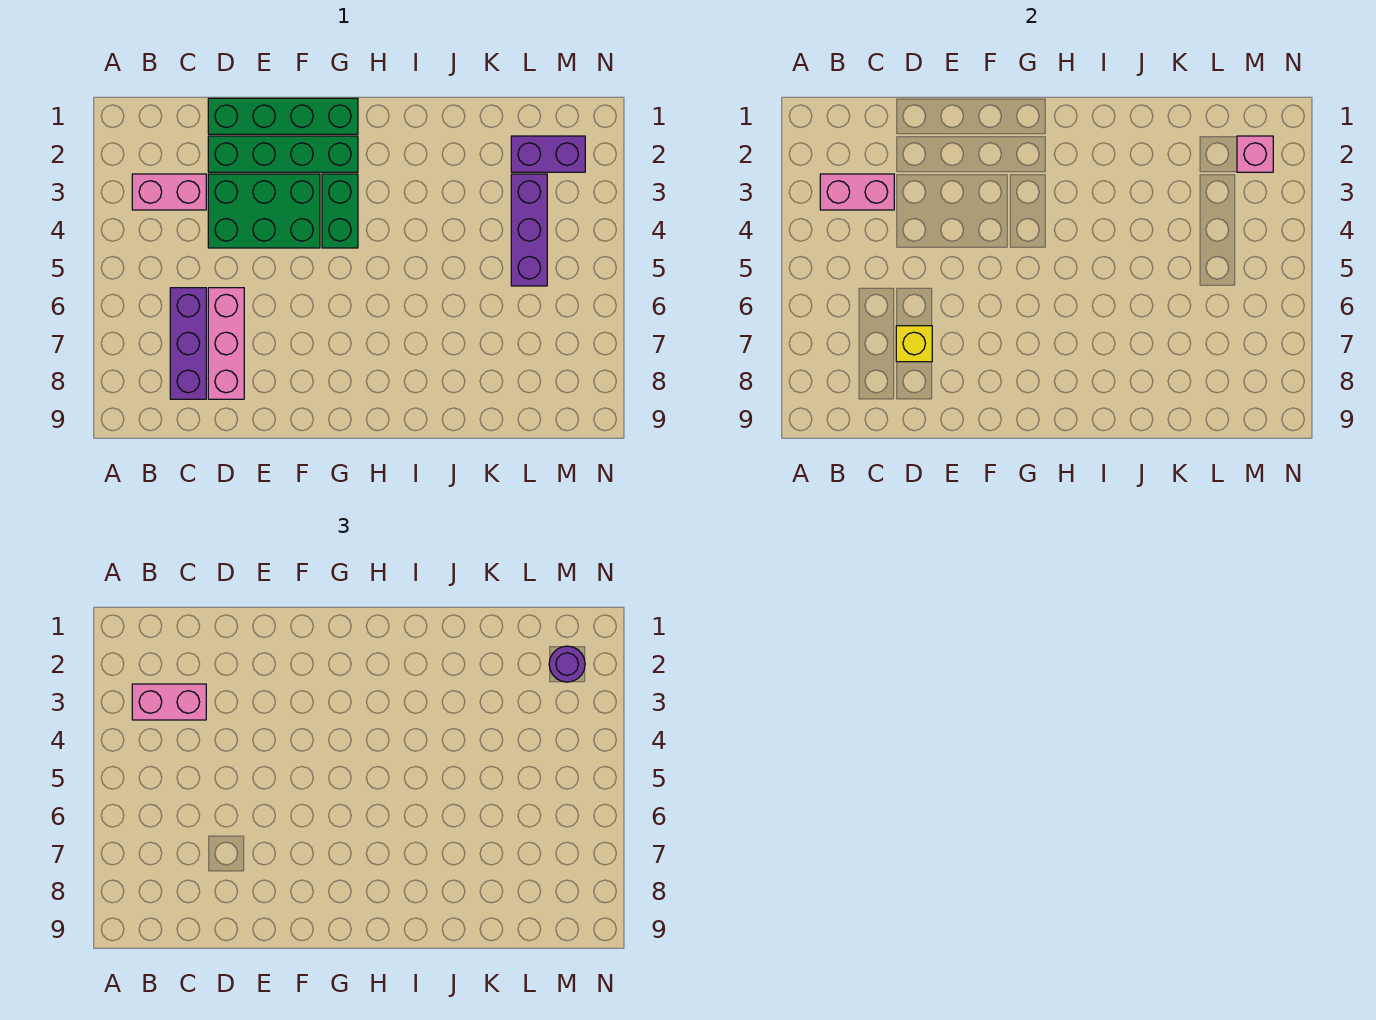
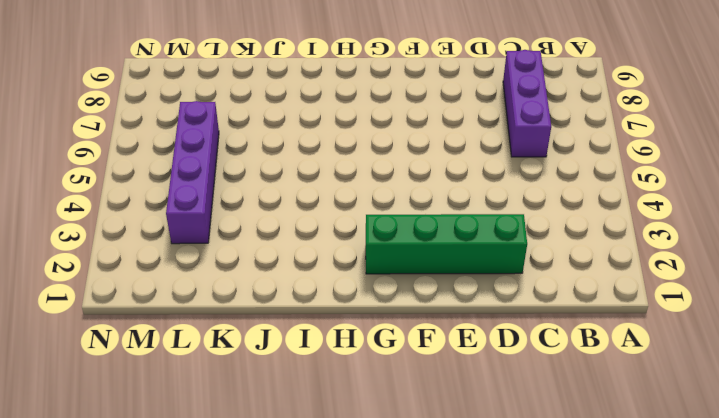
purple 1x4 brick [166,101,219,244] -> purple 1x3 brick [511,174,547,286]
none -> pink 1x2 brick [132,174,206,210]
none -> green 1x4 brick [208,98,358,134]
none -> green 2x3 brick [208,174,320,248]

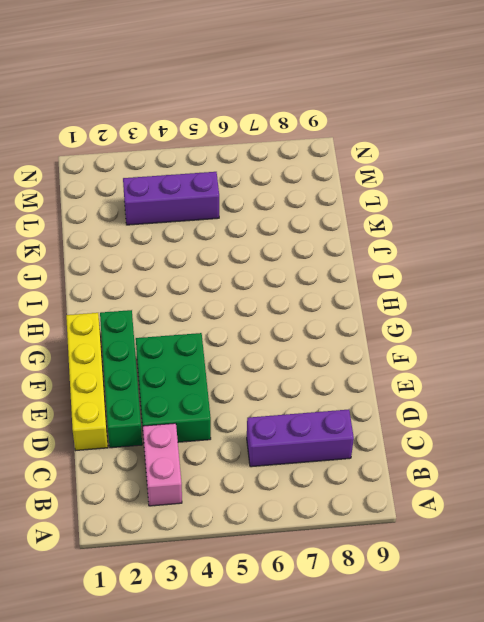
yellow 1x4 brick [66,313,108,451] -> green 1x4 brick [208,98,358,134]
none -> pink 1x3 brick [208,288,244,399]
none -> green 1x2 brick [322,174,358,248]
none -> purple 1x2 brick [511,136,585,172]

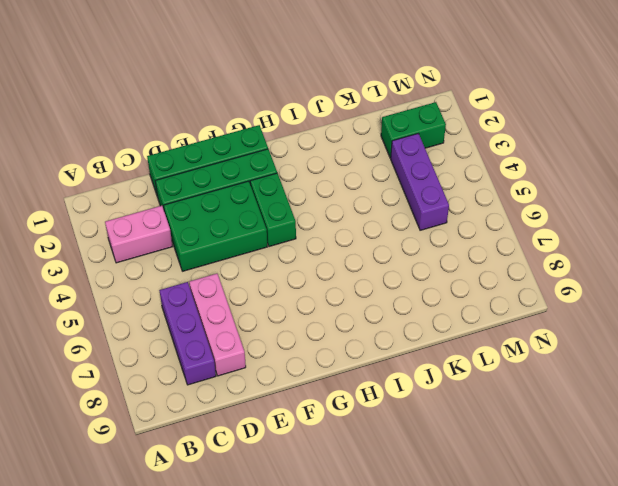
green 1x2 brick [381,102,446,158] -> purple 1x2 brick [511,136,585,172]
none -> pink 1x2 brick [820,174,894,210]
none -> yellow 1x1 brick [896,326,932,362]
none -> pink 1x1 brick [1237,136,1273,172]

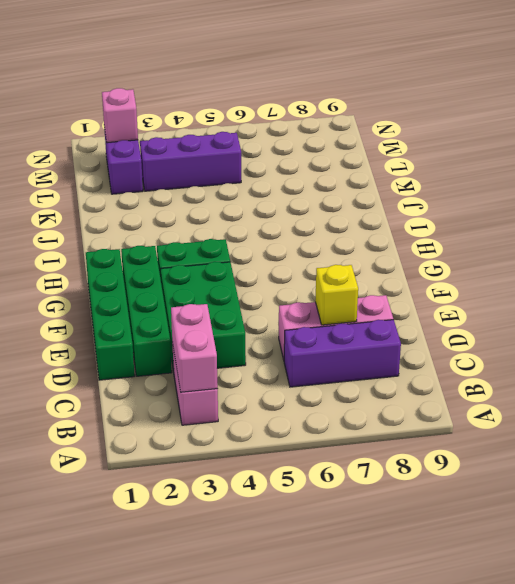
none -> pink 1x2 brick [132,684,206,720]
none -> purple 1x1 round brick [549,646,585,682]

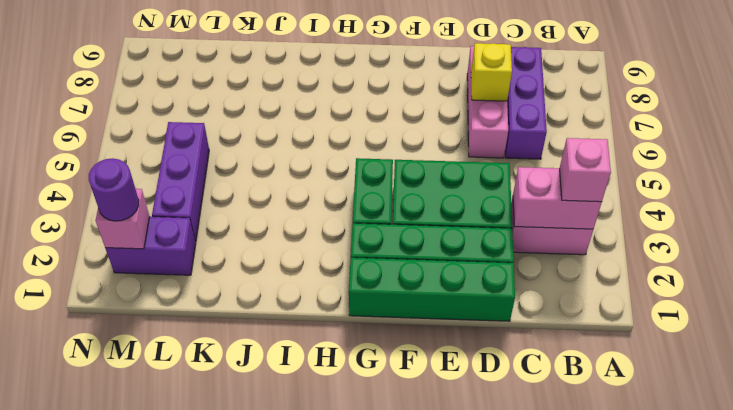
pink 1x1 brick [560,138,611,202] -> pink 1x2 brick [132,684,206,720]

